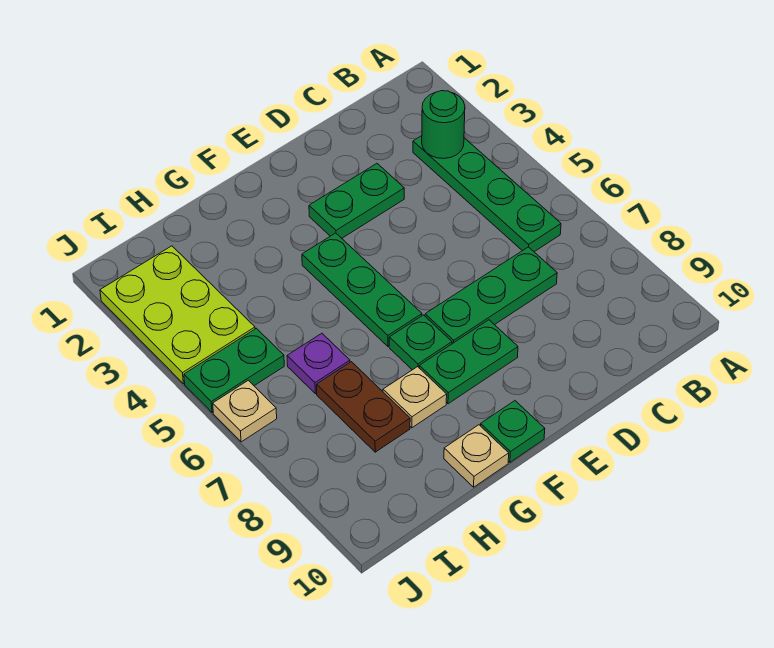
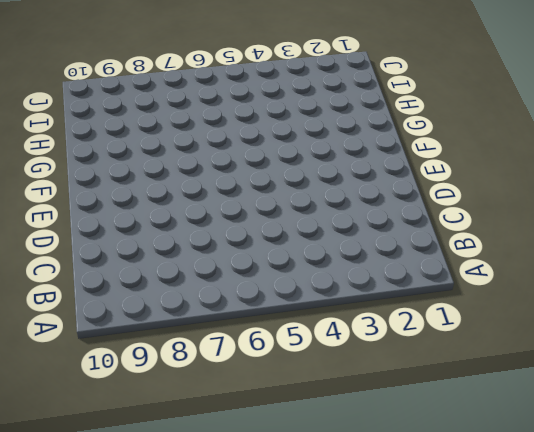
none -> green 1x4 plate [413,136,561,252]
none -> green 1x3 plate [425,247,557,344]
none -> green 1x2 plate [309,164,404,238]

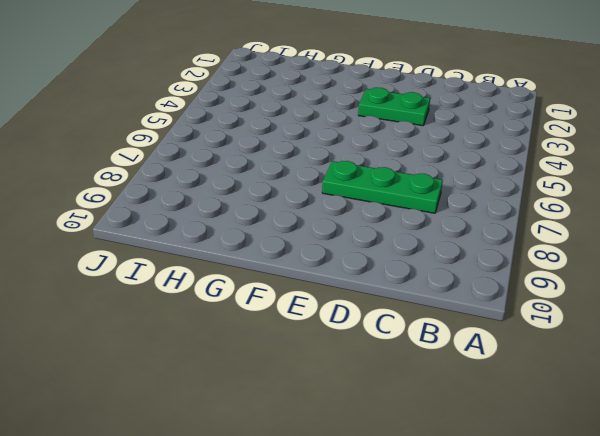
none -> green 1x4 plate [413,136,561,252]
none -> green 1x2 plate [419,320,518,404]
none -> green 1x3 plate [302,233,422,346]

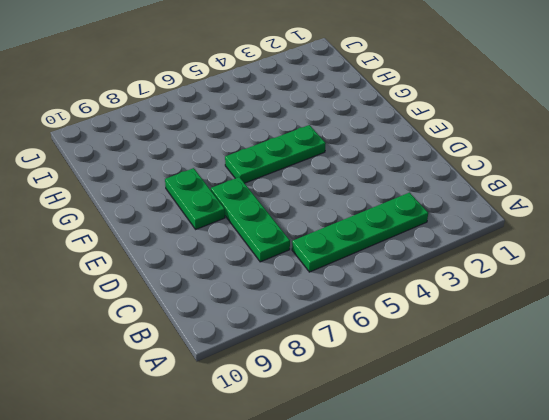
none -> green 1x2 plate [309,164,404,238]
none -> green 1x1 plate [389,315,452,370]
none -> green 1x1 plate [481,401,545,462]

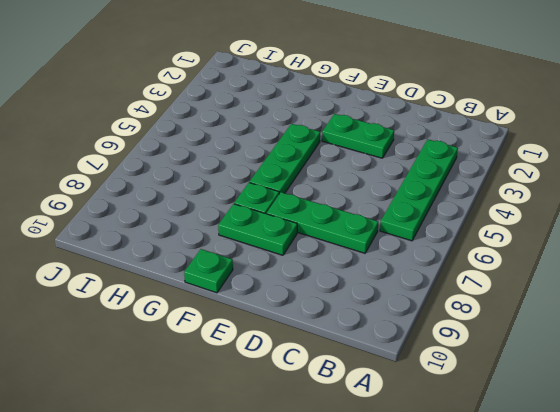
none -> tan 1x1 plate [383,367,447,428]
none -> tan 1x1 plate [444,425,509,487]
none -> purple 1x1 plate [287,333,350,394]

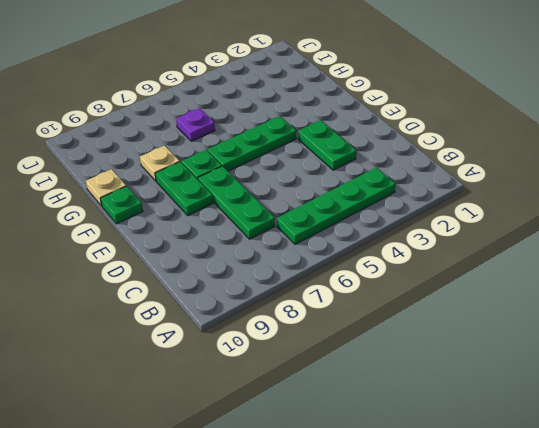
none -> brown 1x2 plate [317,362,410,452]
none -> lime 2x3 plate [100,246,255,384]
none -> green 1x2 plate [184,328,284,413]

